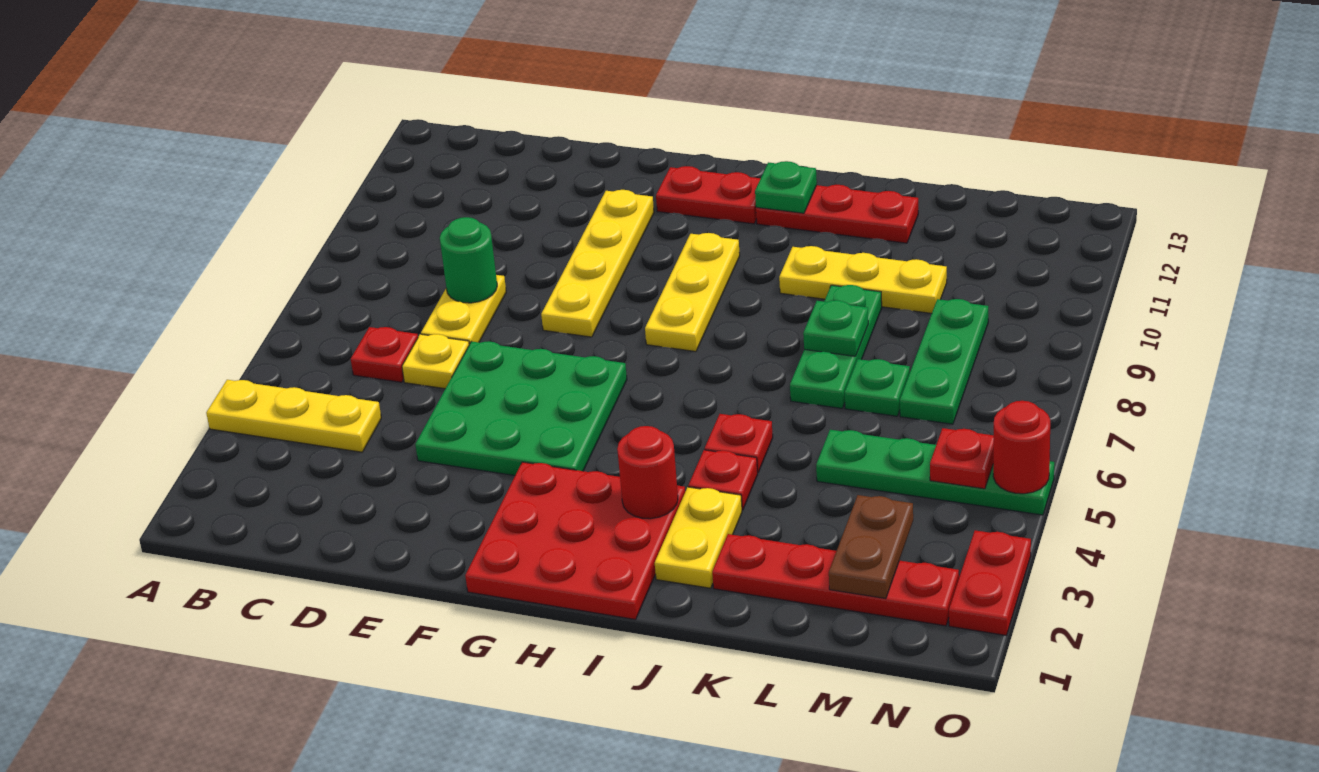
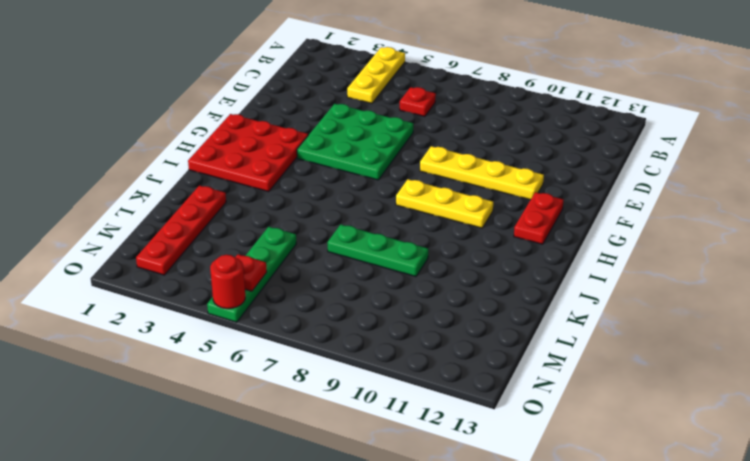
none -> yellow 1x1 plate [402,334,469,389]
none -> yellow 1x2 plate [421,275,506,344]
none -> red 1x3 plate [756,185,918,243]

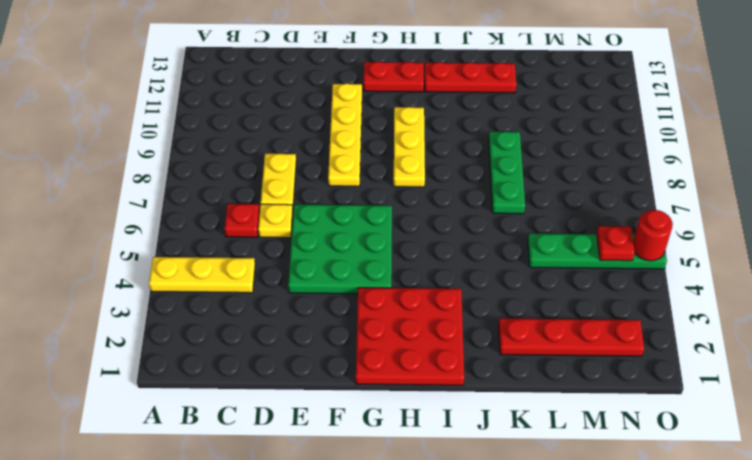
none -> yellow 1x2 plate [655,487,742,588]
none -> red 1x1 plate [688,450,758,510]
none -> red 1x1 plate [705,414,773,472]

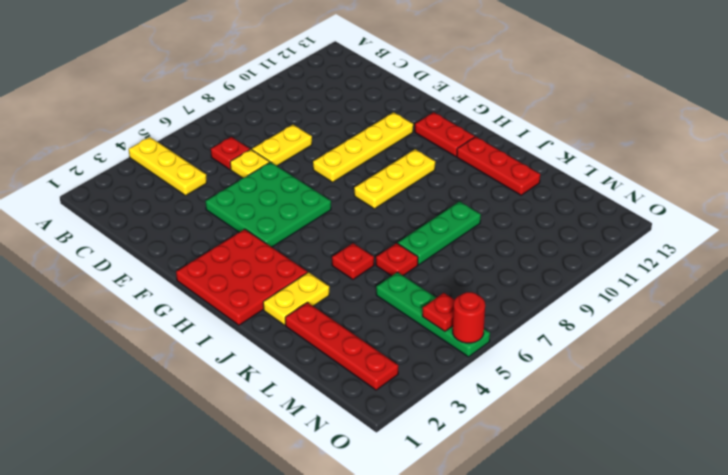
red 1x1 plate [376,243,418,276] -> red 1x1 plate moved to [688,450,758,510]
none -> yellow 1x3 plate [779,246,947,313]
none -> green 1x1 plate [845,359,910,416]
none -> green 1x3 plate [900,299,988,424]

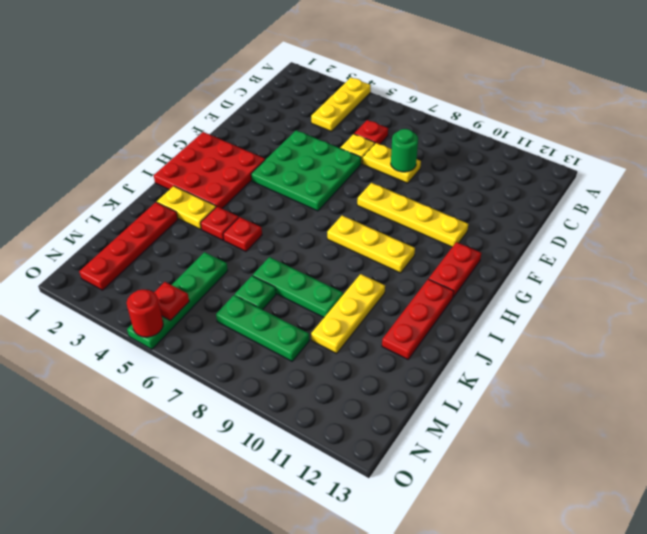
none -> red 1x2 plate [949,530,1031,635]
none -> red 1x1 round brick [617,426,678,519]
none -> green 1x1 plate [755,161,817,213]

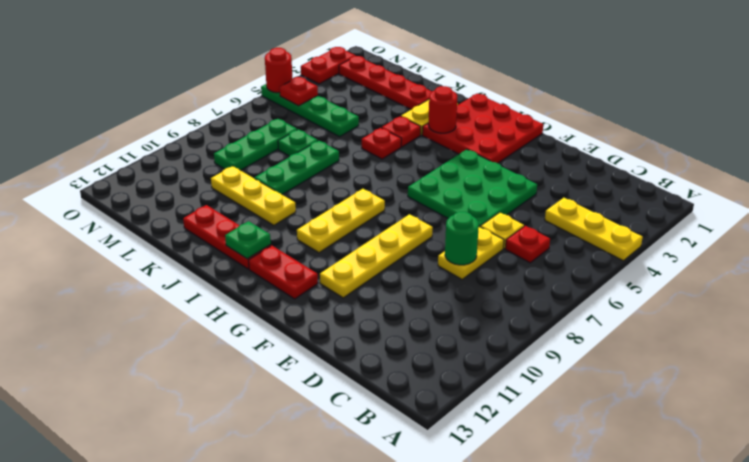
none -> green 1x1 plate [803,300,868,356]
none -> brown 1x2 plate [829,495,913,599]

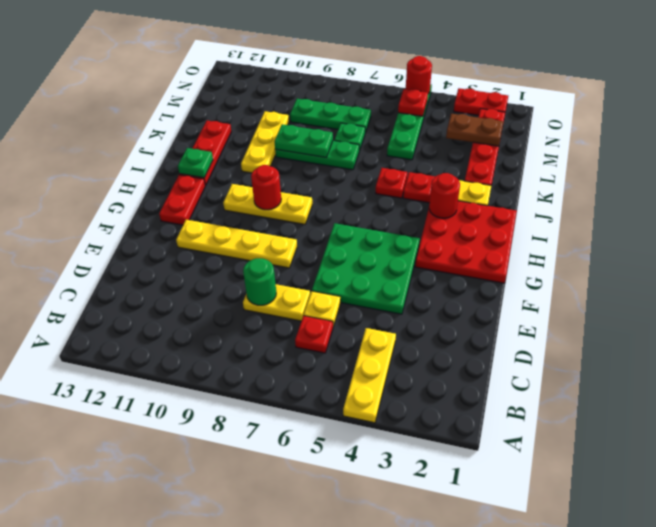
red 1x1 round brick [251,165,281,210] -> none
green 1x2 plate [274,124,333,157] -> green 1x1 plate [803,300,868,356]

